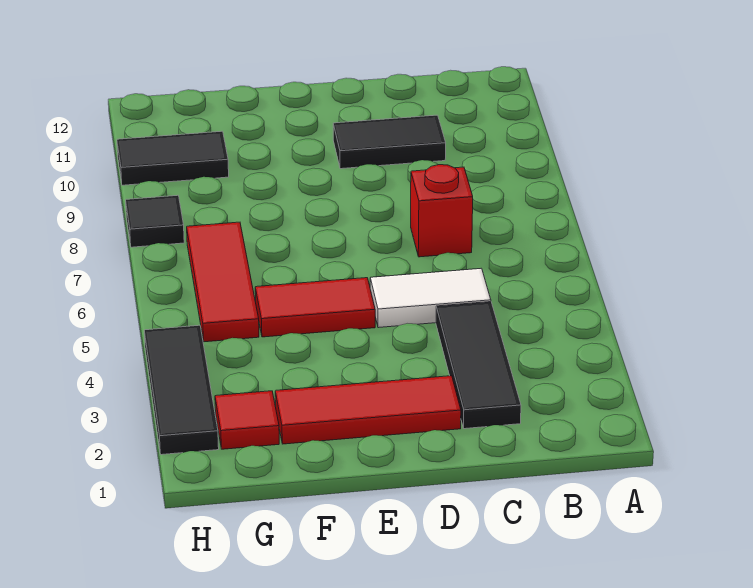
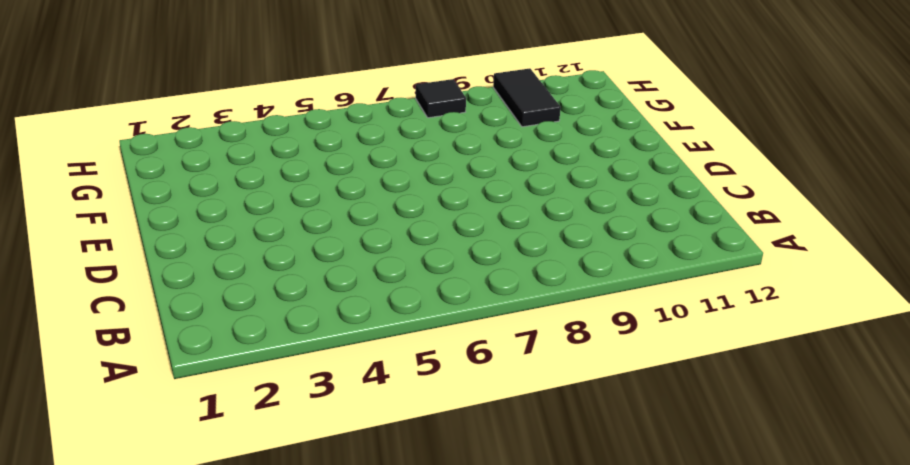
none -> black 1x3 tile [436,302,521,429]
none -> white 1x2 tile [370,268,491,328]

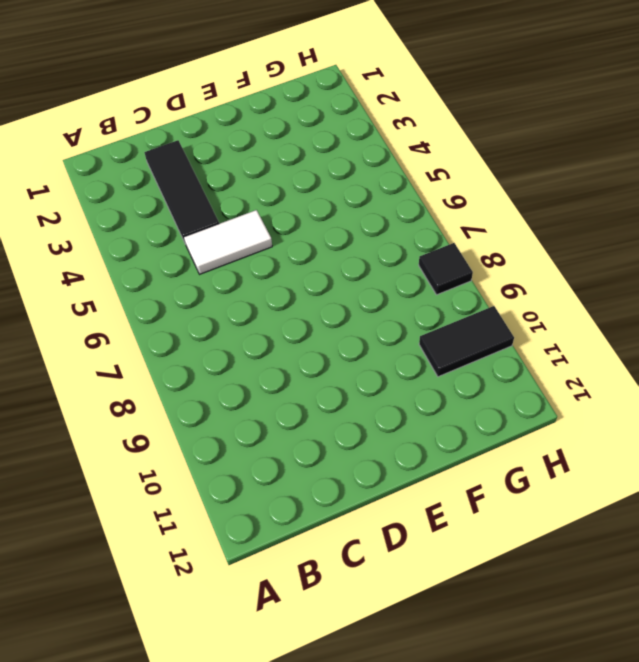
none -> red 1x1 brick [411,165,473,257]
none -> black 1x2 tile [333,115,446,169]

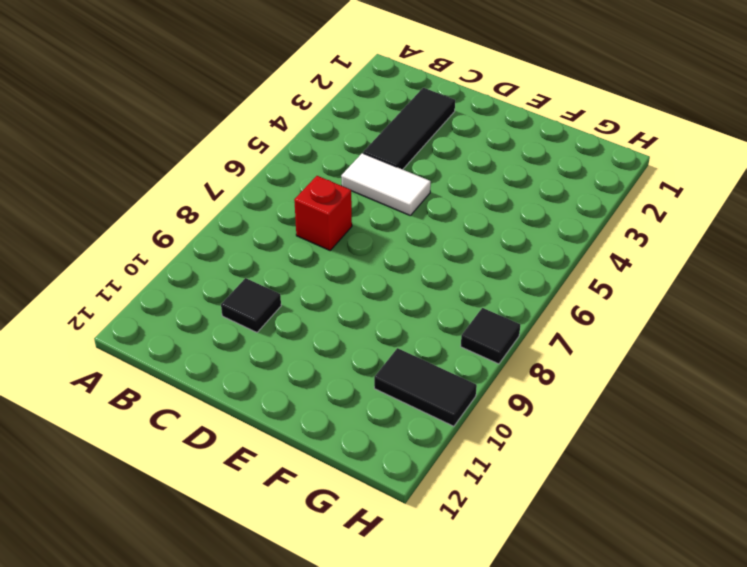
black 1x1 tile [221,278,281,332] -> black 1x2 tile [333,115,446,169]
none -> red 1x3 tile [275,376,461,444]
none -> red 1x2 tile [255,278,375,337]

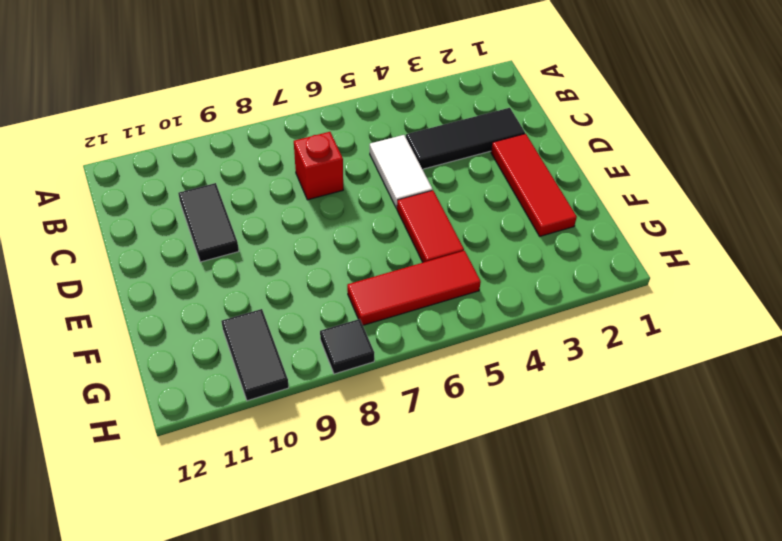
none -> red 1x1 tile [215,391,279,449]
none -> black 1x3 tile [144,325,219,455]

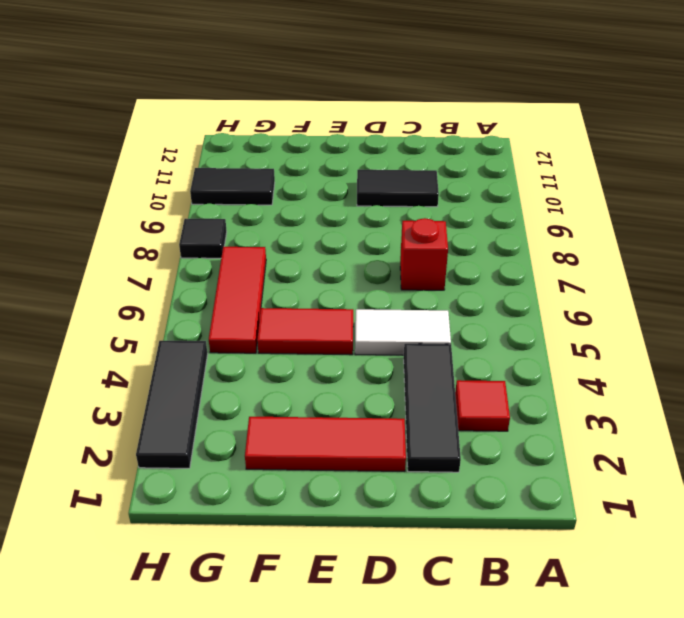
red 1x1 tile [455,380,510,431] -> red 1x1 tile moved to [215,391,279,449]

